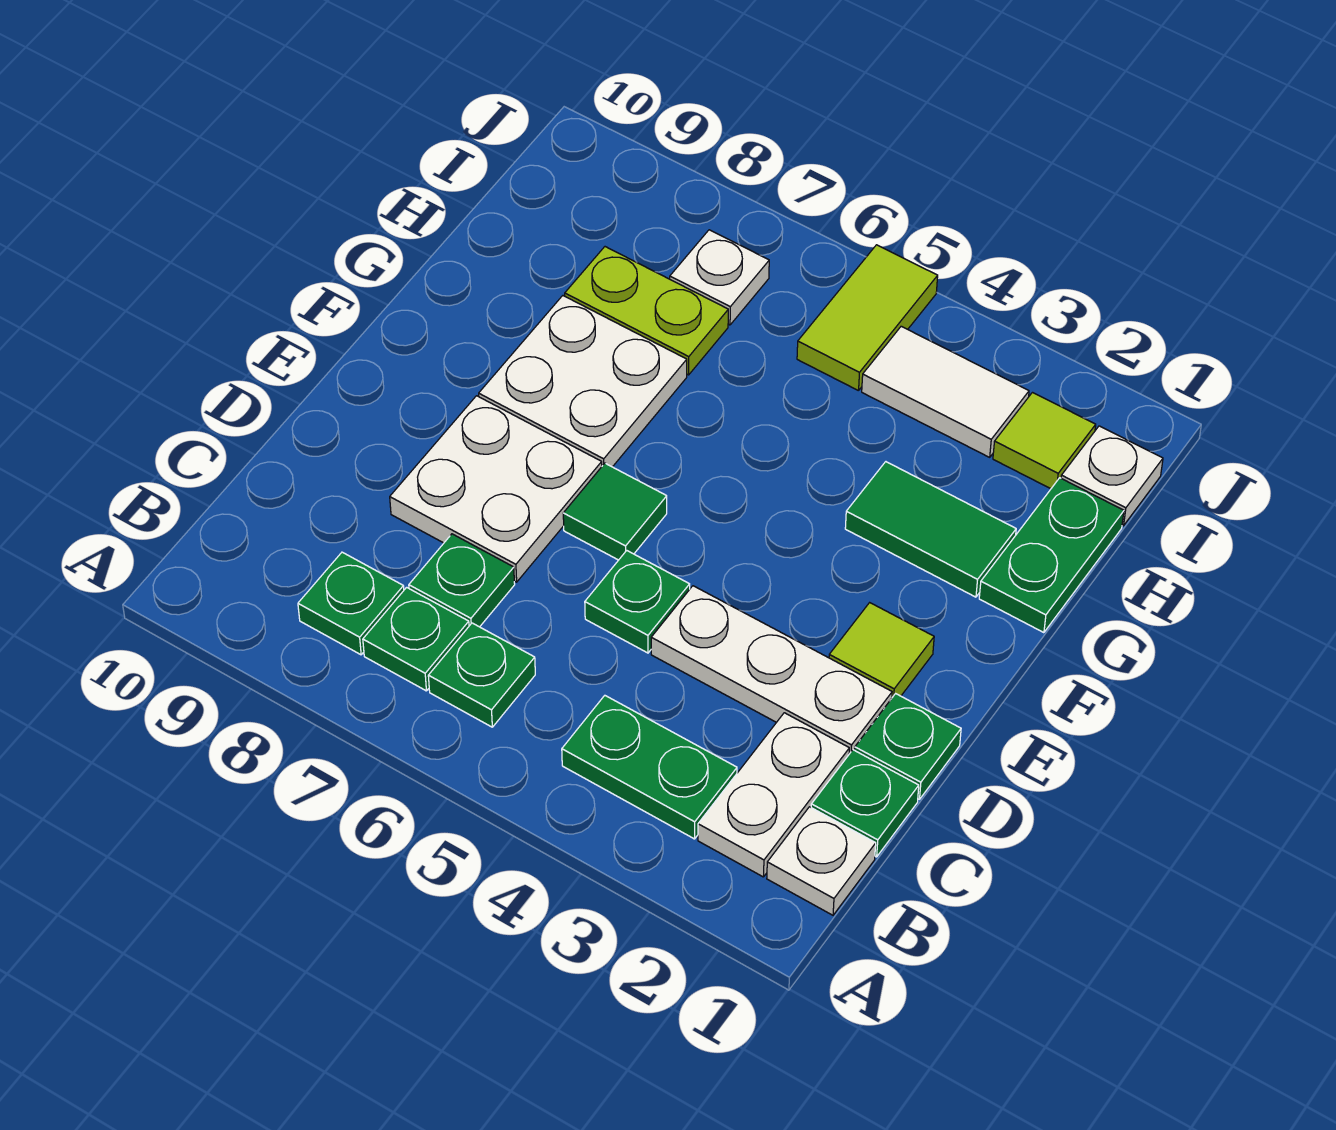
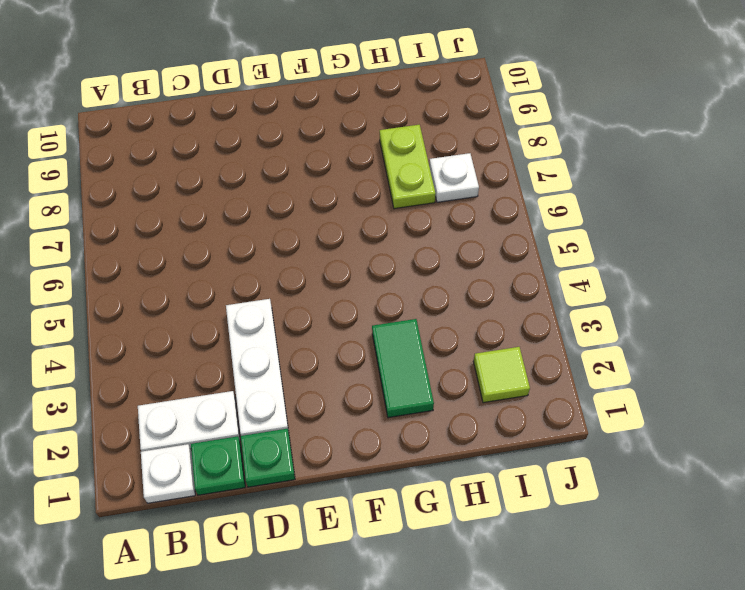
none -> green 1x2 plate [562,696,737,839]
none -> green 1x1 plate [428,623,535,727]
none -> green 1x1 plate [363,587,469,691]

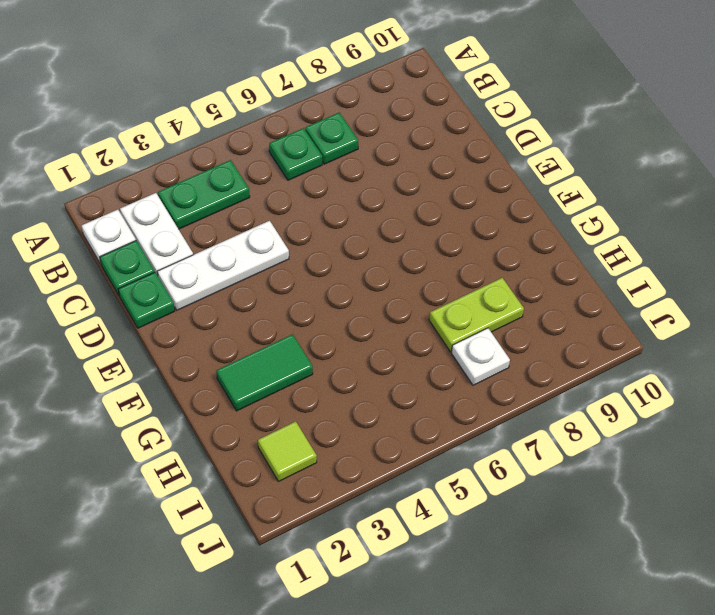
none -> green 1x1 plate [298,552,404,655]
none -> green 1x1 plate [409,534,515,627]
none -> green 1x1 plate [585,551,690,653]

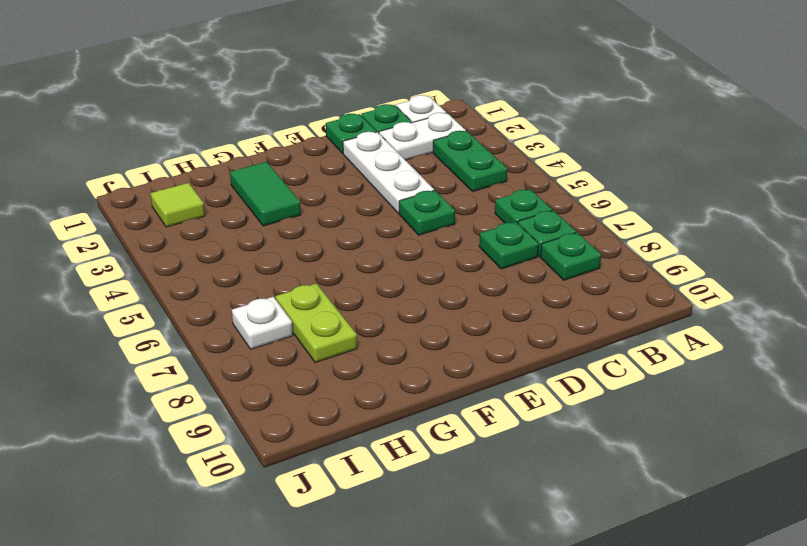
none -> white 2x2 plate [390,396,602,582]
none -> lime 1x1 tile [829,603,934,697]
none -> green 1x1 tile [563,463,667,560]

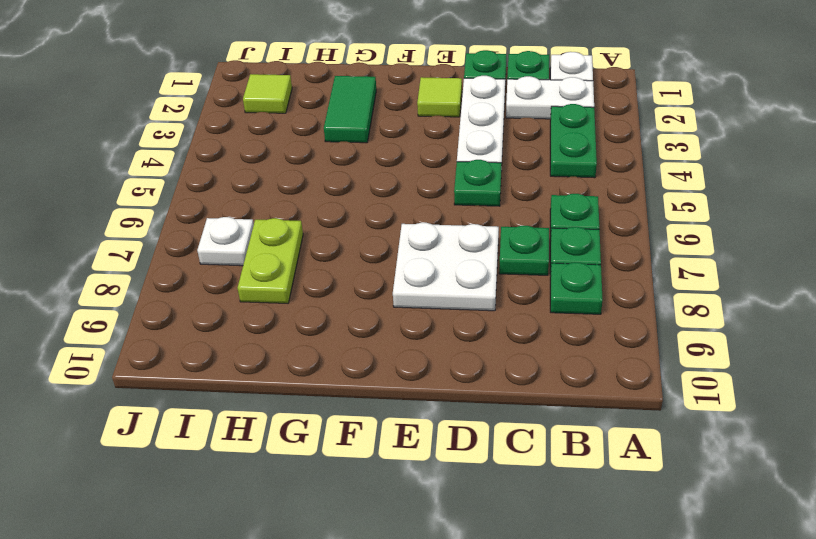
none -> green 1x1 tile [563,463,667,560]
none -> white 2x2 plate [479,296,687,467]
none -> green 1x2 plate [979,478,1124,633]

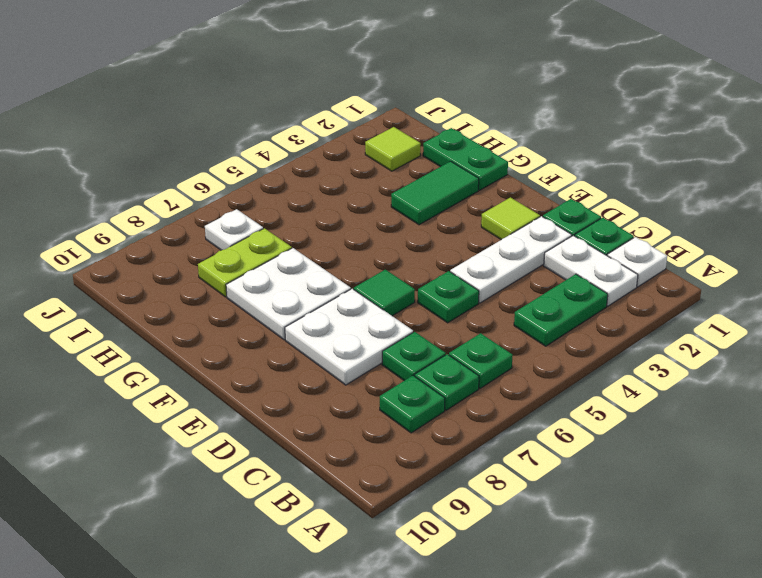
none -> white 1x1 plate [1061,426,1163,526]
none -> white 1x2 tile [862,326,1029,457]
none -> lime 1x2 tile [797,245,938,391]

